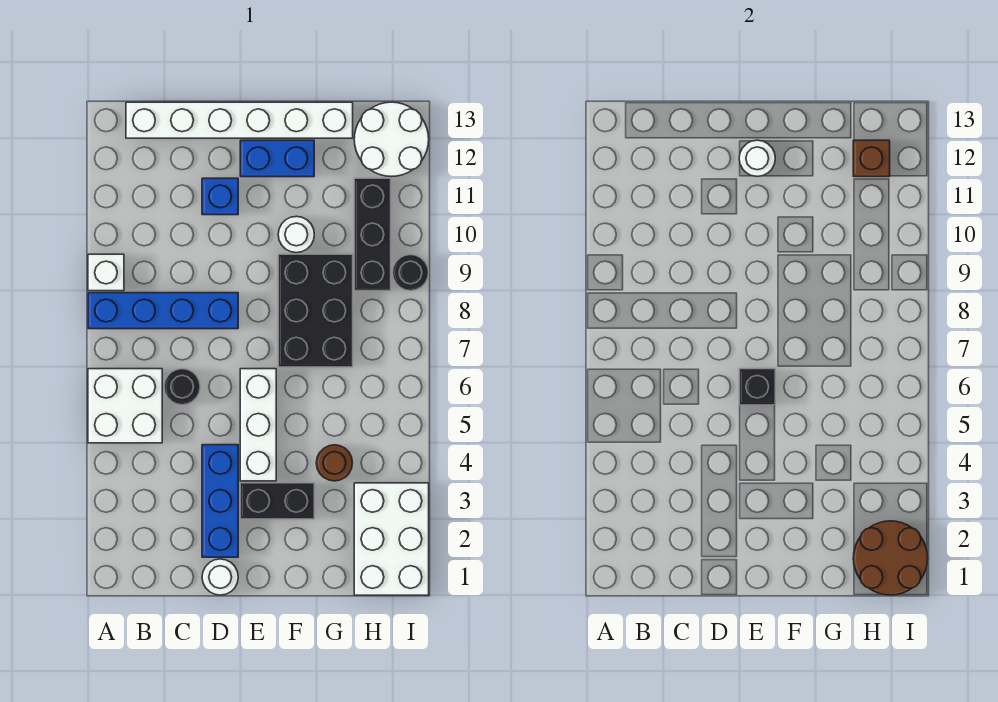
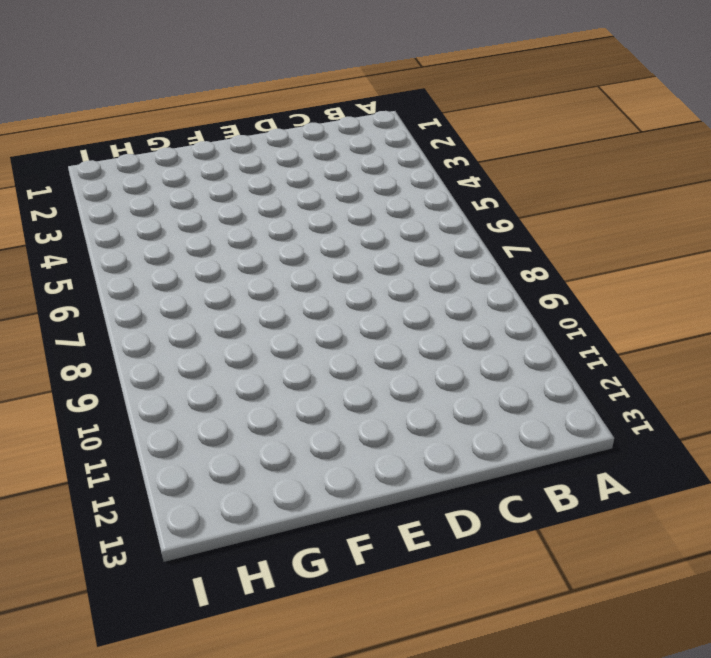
none -> white 2x2 brick [88,369,162,443]
none -> blue 1x4 brick [88,293,238,329]
none -> white 1x1 brick [88,254,124,291]

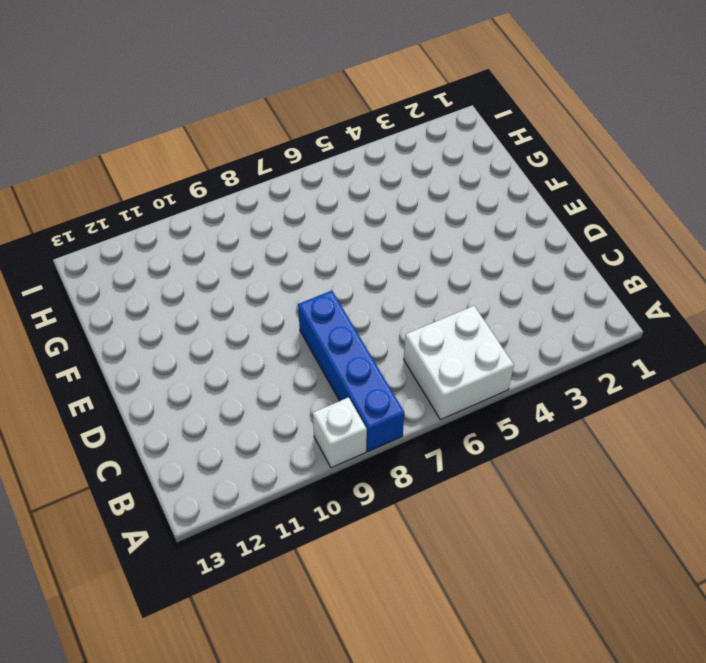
none -> white 1x6 brick [126,102,353,138]
none -> black 1x1 round brick [164,369,200,405]
none -> white 1x1 round brick [202,559,238,595]

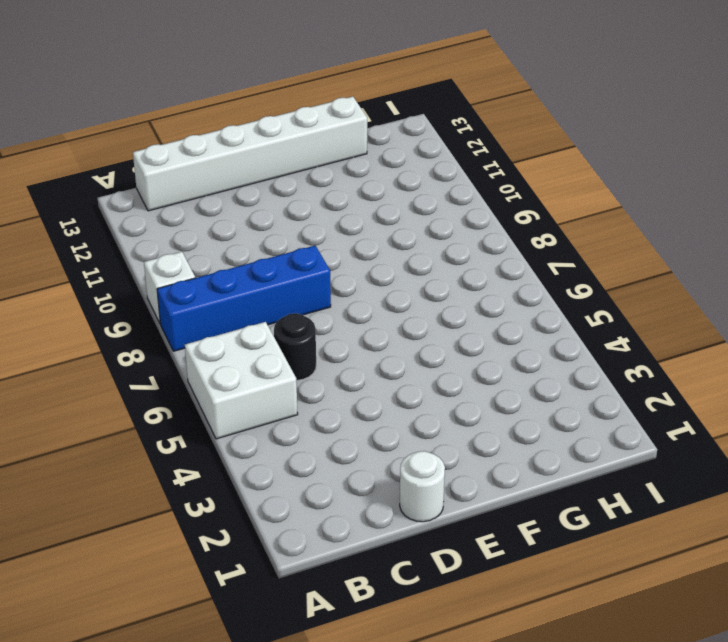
none -> blue 1x3 brick [202,445,238,557]
none -> blue 1x1 brick [202,178,238,215]
none -> black 1x2 brick [240,483,314,519]

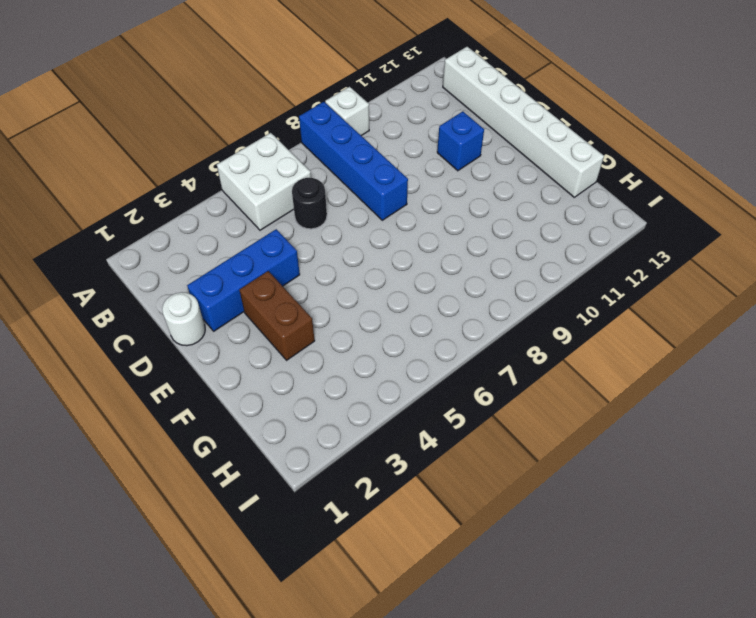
brown 1x2 brick [239,271,315,360] -> black 1x2 brick [240,483,314,519]
none -> white 1x3 brick [240,369,276,481]
none -> blue 1x2 brick [240,140,314,177]
none -> black 2x3 brick [278,254,353,367]

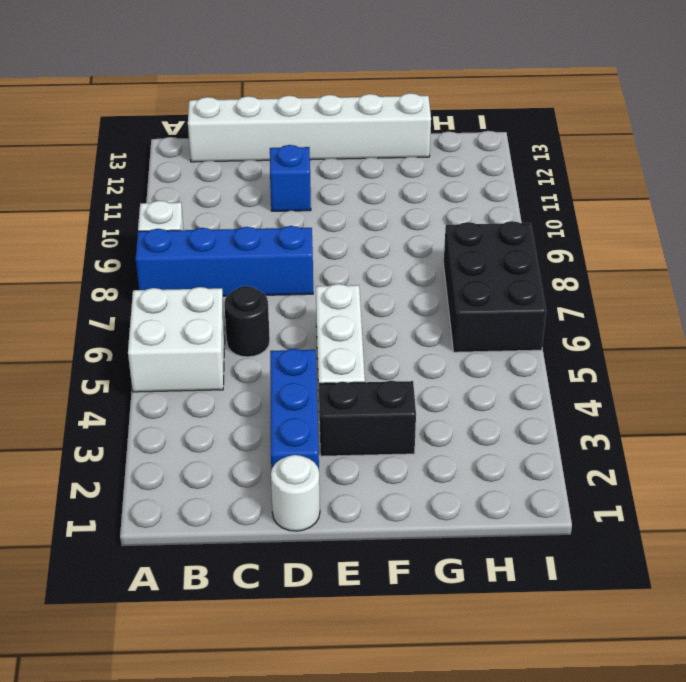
black 2x3 brick [444,221,546,352] -> black 2x3 brick moved to [278,254,353,367]
none -> blue 1x2 brick [240,140,314,177]
none -> white 1x1 round brick [278,216,314,253]
none -> brown 1x1 round brick [316,445,352,481]

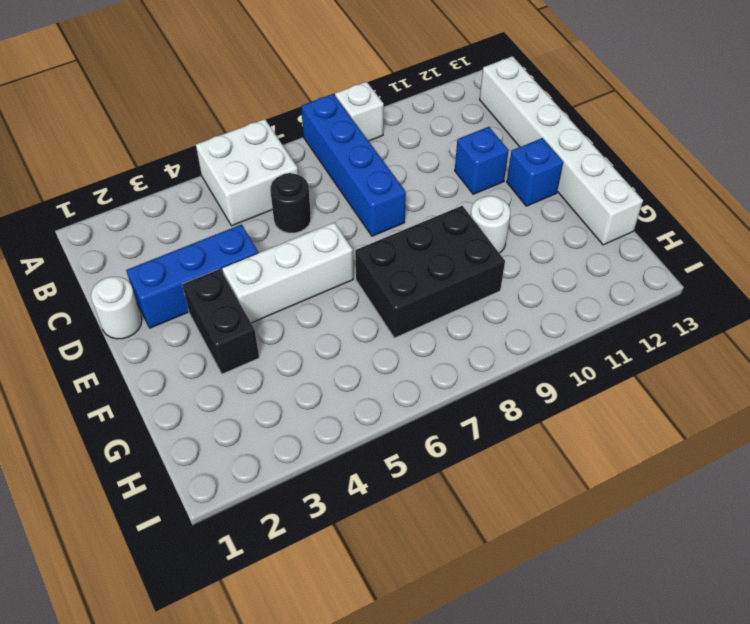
blue 1x1 brick [507,138,563,206] -> blue 1x2 brick [240,140,314,177]
none -> brown 1x1 round brick [316,445,352,481]
none -> white 2x3 brick [354,483,429,595]
none -> black 1x3 brick [354,178,391,291]

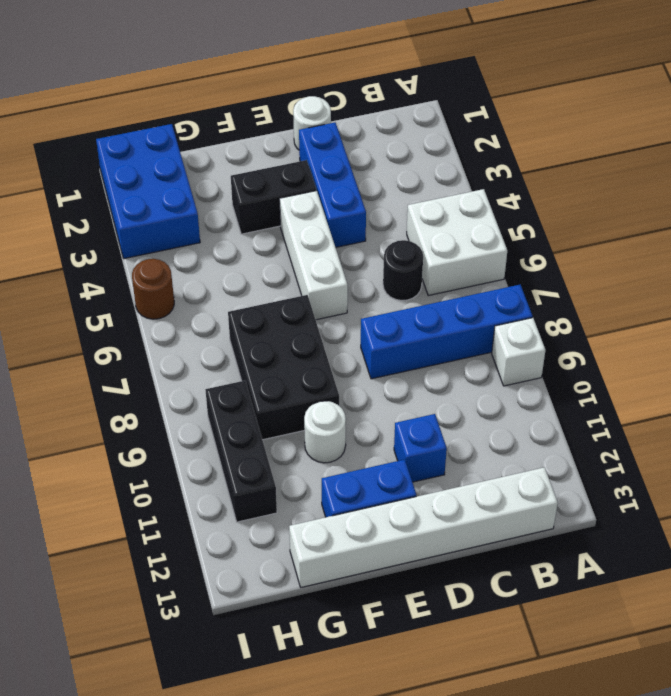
blue 2x3 brick [96,124,200,259] -> white 2x3 brick [354,483,429,595]
brown 1x1 round brick [132,259,174,319] -> brown 1x1 round brick moved to [316,445,352,481]
none -> white 2x2 round brick [354,102,429,177]
none -> black 1x1 round brick [392,255,429,291]
none -> black 1x1 brick [739,369,775,405]

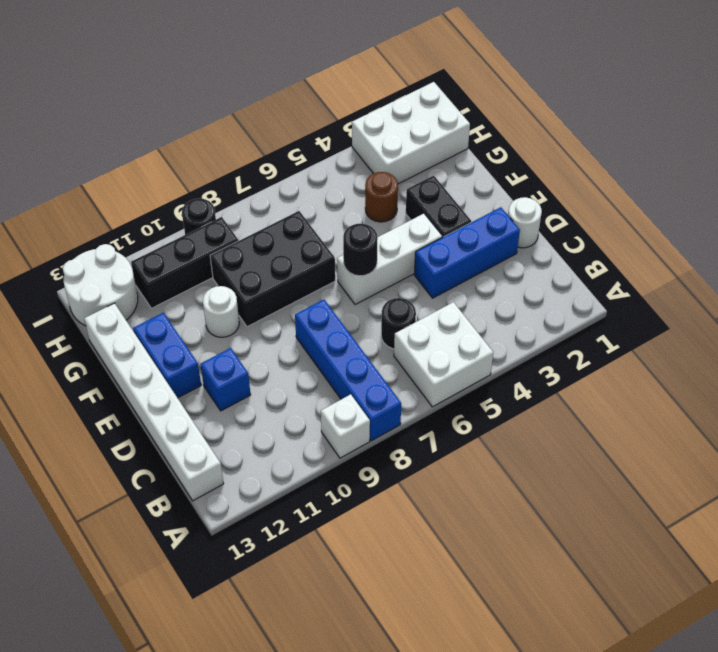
black 1x1 round brick [343,224,378,276] -> black 1x1 brick [739,369,775,405]
none -> white 1x1 round brick [739,140,775,176]
none -> brown 2x2 round brick [853,521,928,595]
none -> brown 1x1 brick [853,140,890,177]

